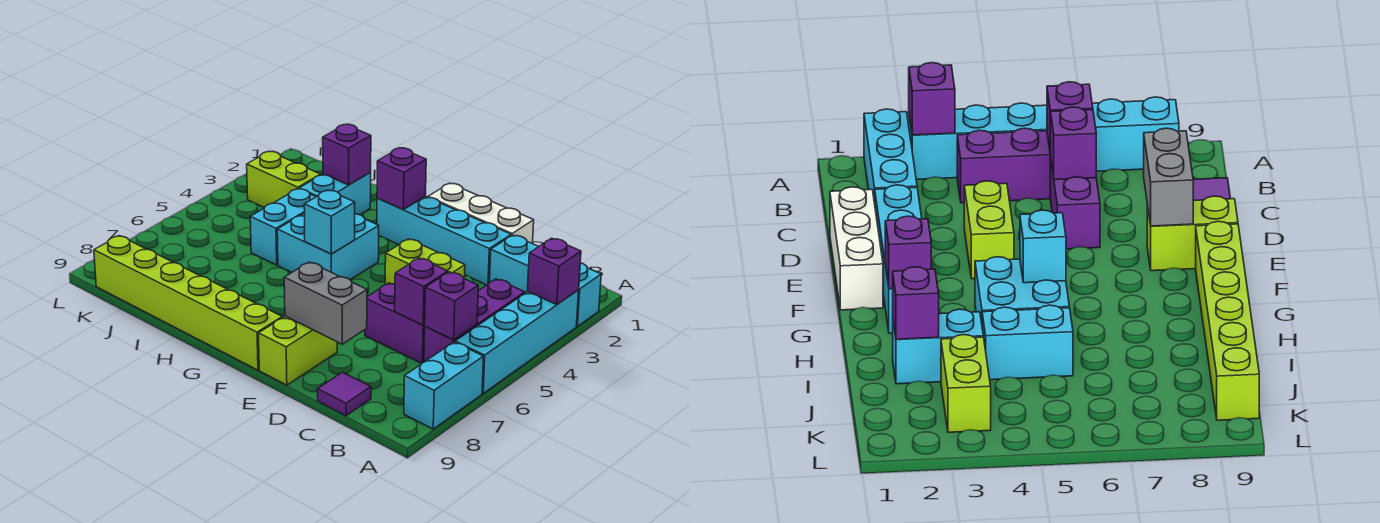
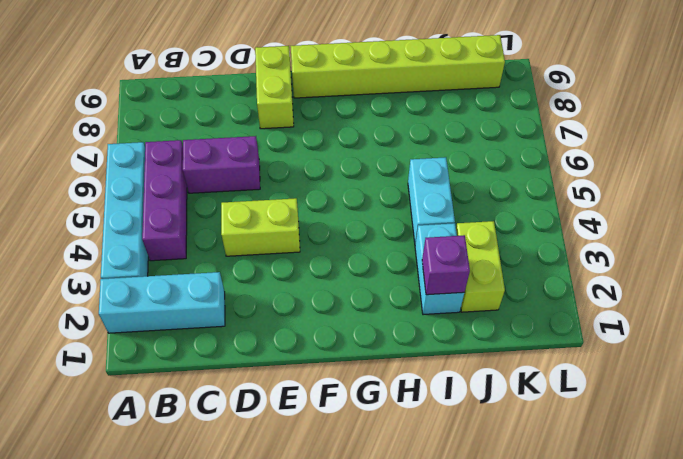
lime 1x2 brick [456,221,505,312] -> lime 1x2 brick turned to [247,151,321,207]
none -> cyan 1x2 brick [404,342,484,429]
none -> purple 1x1 tile [318,372,371,416]
none -> white 1x3 brick [428,183,534,244]

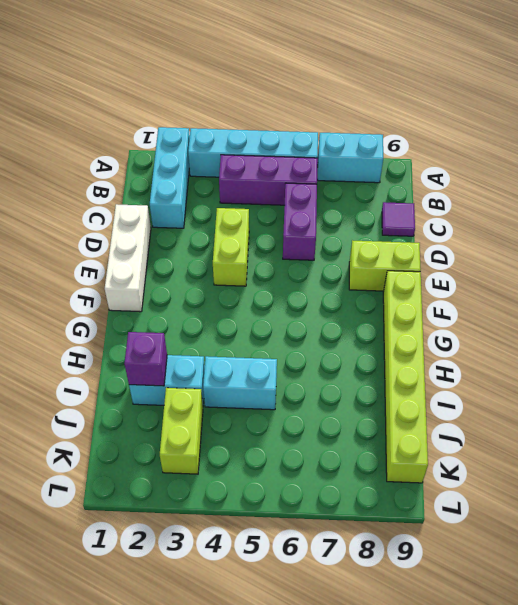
none -> cyan 1x4 brick [377,196,511,285]
none -> cyan 2x2 brick [277,213,379,280]
none -> purple 1x1 brick [528,238,581,304]

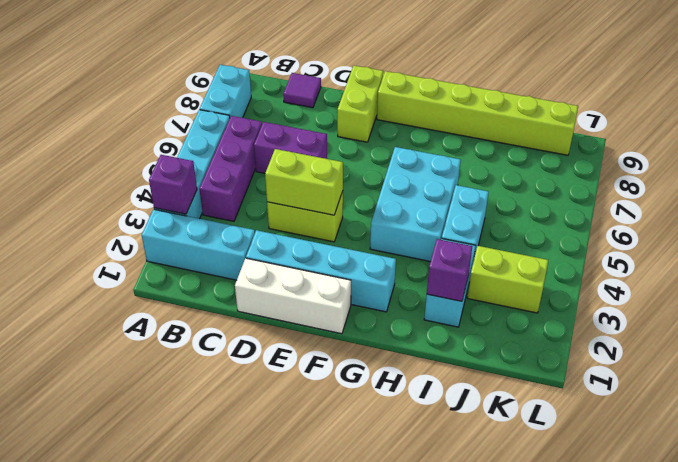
lime 1x2 brick [265,149,343,215] -> none
cyan 2x3 brick [370,147,461,262] -> cyan 2x2 brick [277,213,379,280]
none -> purple 1x1 brick [425,272,478,340]
none -> purple 1x1 brick [395,258,448,325]
none -> grey 1x2 brick [284,262,367,344]

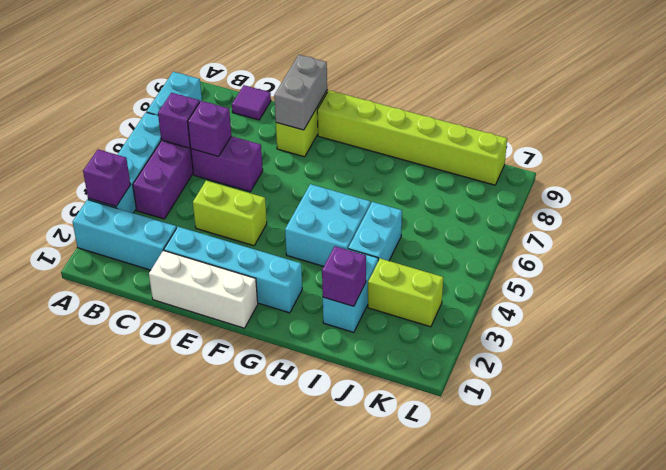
grey 1x2 brick [274,55,327,130] -> grey 1x2 brick turned to [284,262,367,344]
none -> purple 1x1 brick [377,148,426,210]
none -> cyan 1x1 brick [304,190,355,254]

